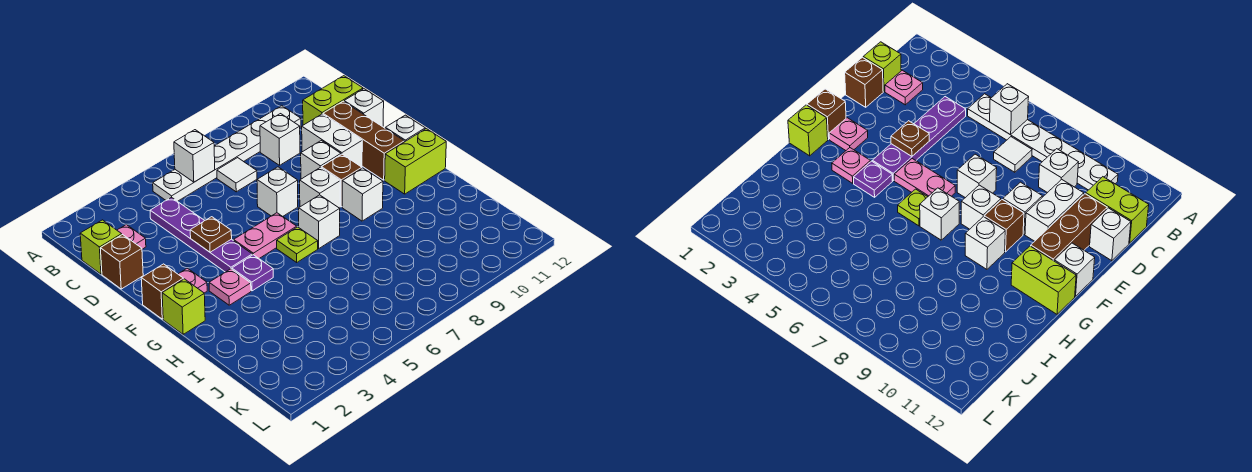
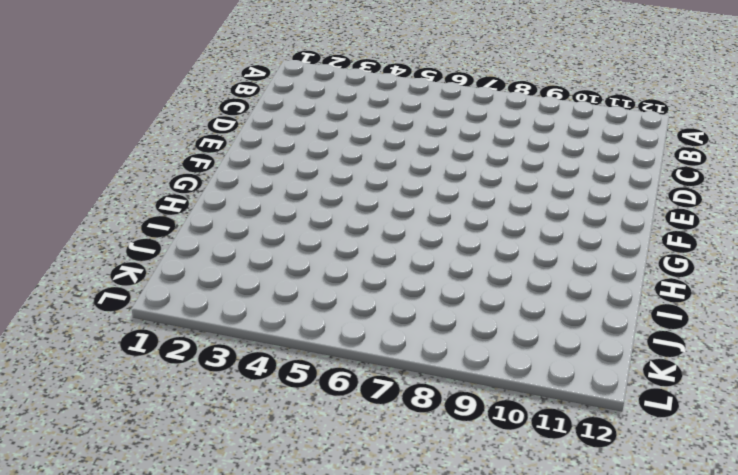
none -> white 1x6 plate [153,106,301,201]
none -> lime 1x1 brick [80,220,122,274]
none -> pink 1x1 plate [117,225,146,249]

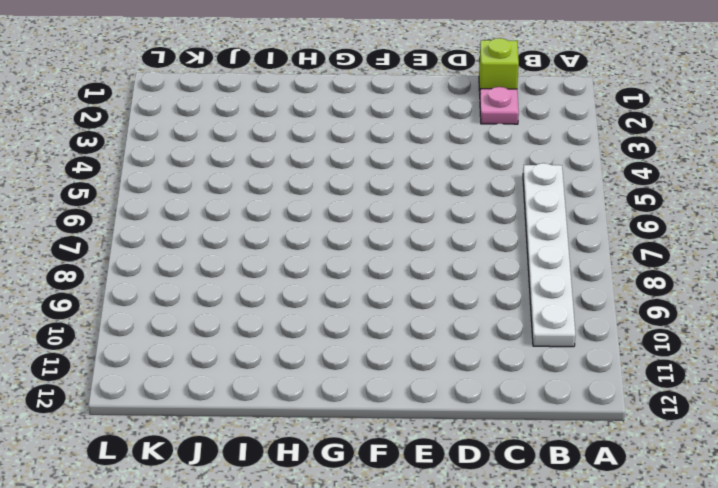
none -> purple 1x4 plate [150,197,252,272]
none -> white 1x1 tile [217,158,257,192]
none -> white 1x1 brick [260,114,300,165]

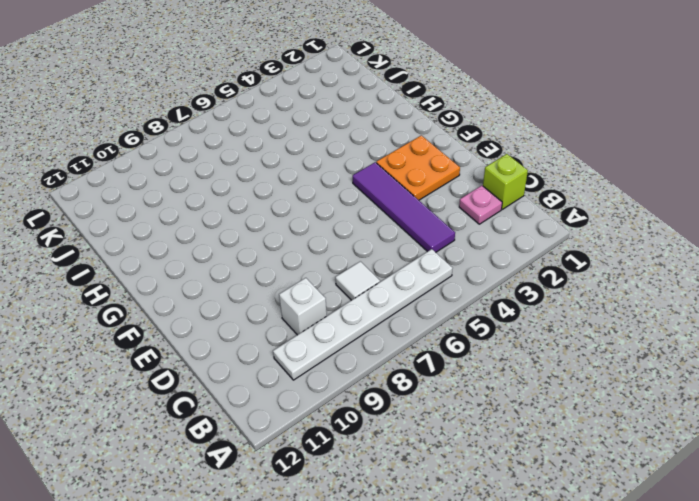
purple 1x4 tile [353,162,455,252] -> purple 1x4 plate [150,197,252,272]
orange 2x2 plate [376,135,460,200] -> pink 1x1 plate [178,268,207,293]
none -> lime 1x2 brick [303,76,363,125]
none -> brown 1x1 brick [100,235,143,289]
none -> white 1x2 brick [302,114,362,167]

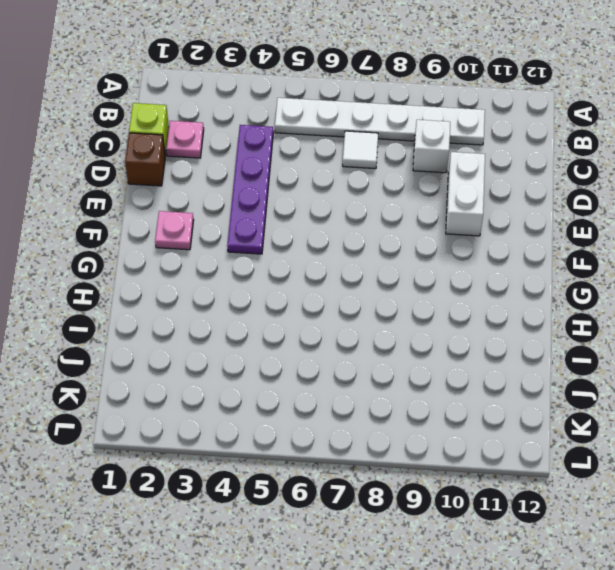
none -> lime 1x2 brick [303,76,363,125]
none -> brown 1x3 brick [323,101,404,180]
none -> white 1x1 brick [344,89,384,127]

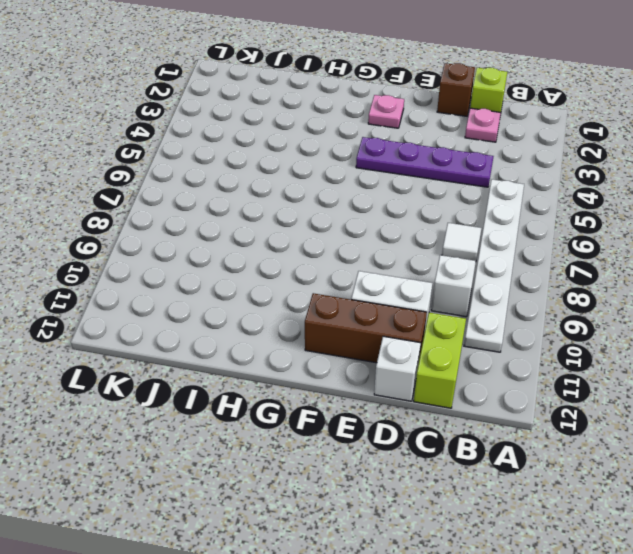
none -> white 1x1 brick [257,167,298,217]
none -> white 1x1 brick [301,141,341,179]
none -> brown 1x1 brick [141,264,183,319]

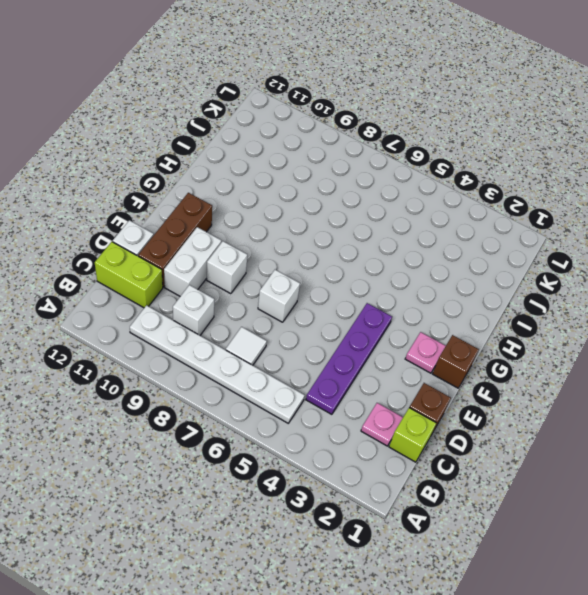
none -> pink 1x2 plate [234,213,297,258]
none -> white 1x1 brick [300,167,340,208]
none -> brown 1x1 brick [321,154,362,207]

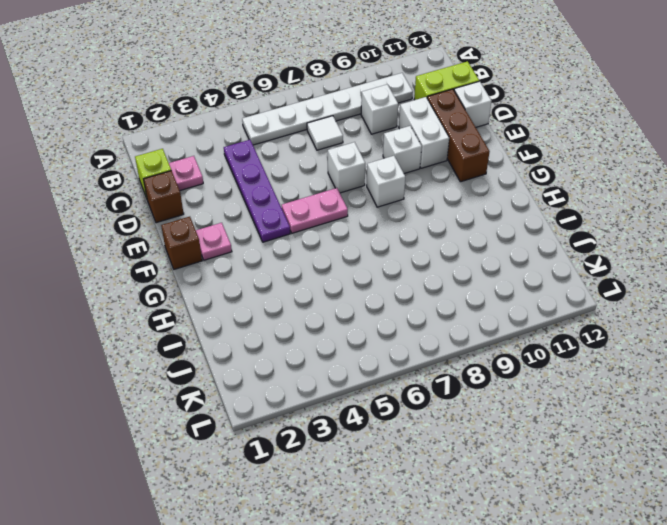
none -> brown 1x1 brick [321,154,362,207]
none -> white 1x1 brick [385,115,425,142]
none -> lime 1x1 brick [162,279,205,334]

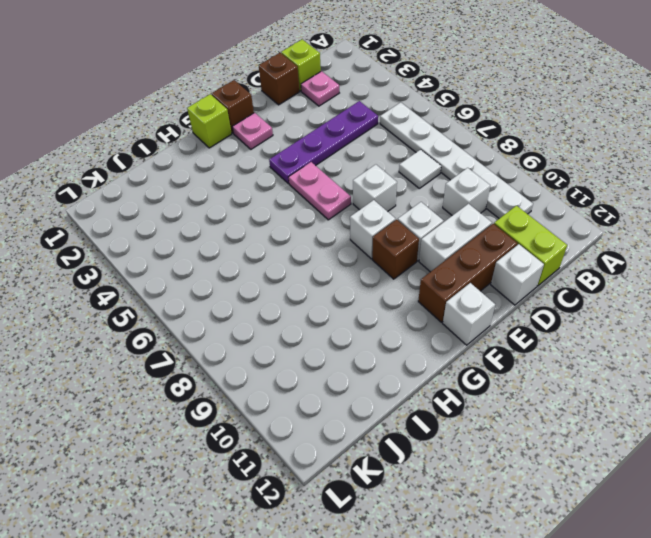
none -> pink 1x1 plate [209,269,251,305]
none -> purple 1x1 plate [232,255,273,291]
none -> lime 1x1 plate [277,227,318,262]

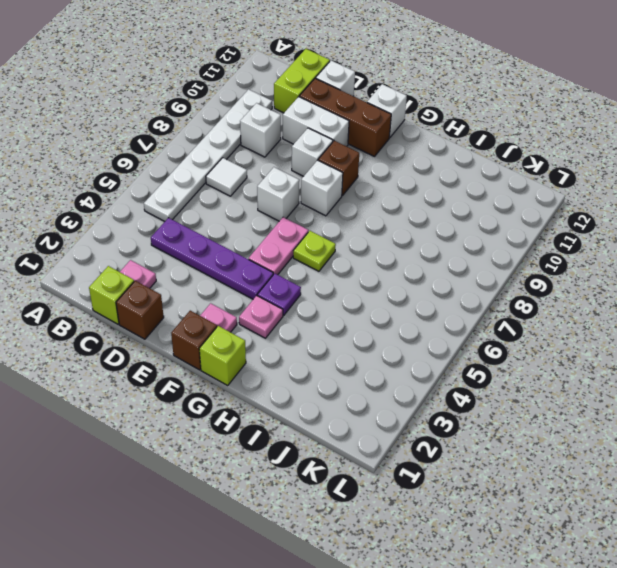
none -> white 1x1 brick [299,195,340,248]
none -> white 1x1 brick [342,168,383,221]
none -> lime 1x2 brick [385,129,446,194]

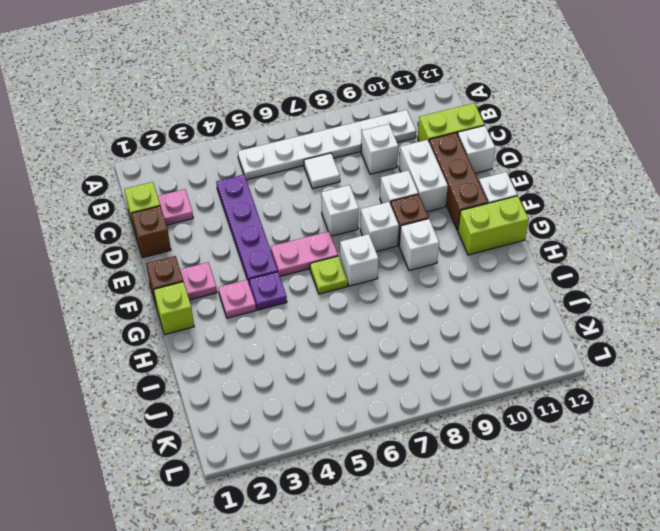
none -> white 1x1 brick [174,130,215,182]
none -> brown 1x1 plate [190,217,232,252]

